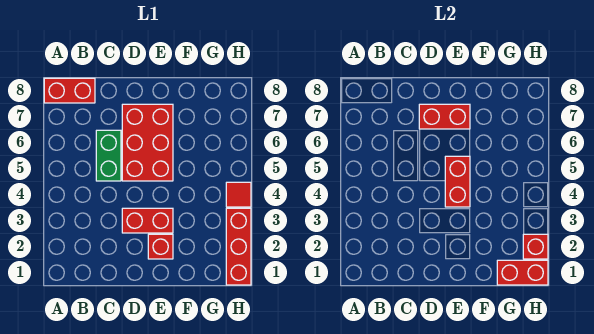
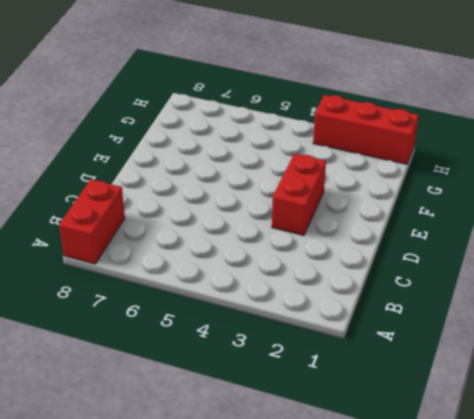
none -> green 1x2 brick [96,130,121,181]
none -> red 2x3 brick [122,104,173,181]

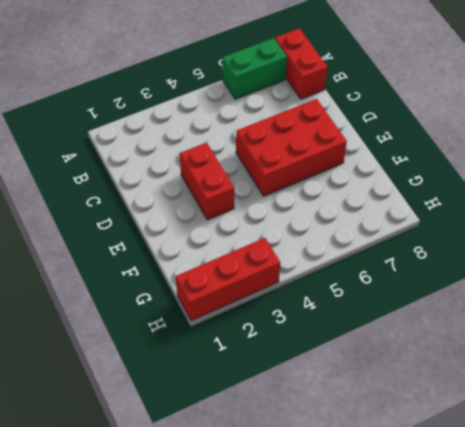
green 1x2 brick [223,38,287,99] -> green 1x2 brick moved to [96,130,121,181]
none -> red 1x1 brick [148,234,173,259]
none -> red 1x1 tile [226,182,251,207]

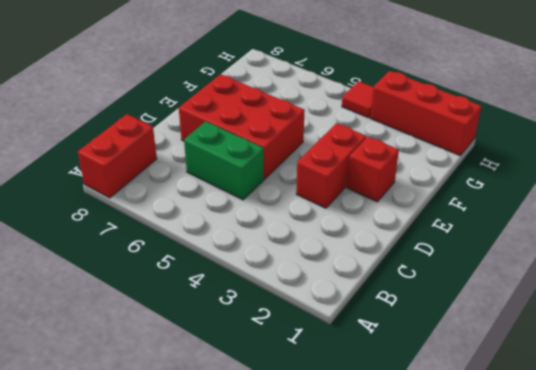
none -> red 1x2 brick [419,104,470,129]
none -> red 1x2 brick [445,156,470,207]

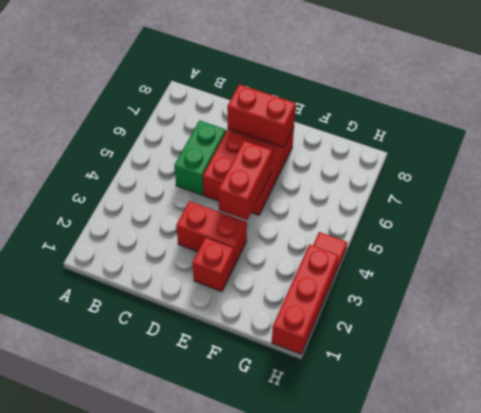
none -> red 1x2 brick [44,78,95,103]
none -> red 1x2 brick [497,260,548,285]

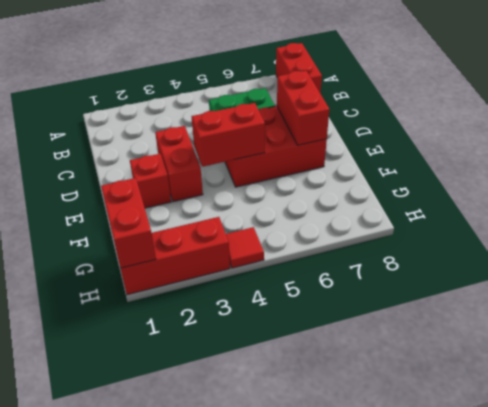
none -> red 1x1 brick [523,234,548,259]

